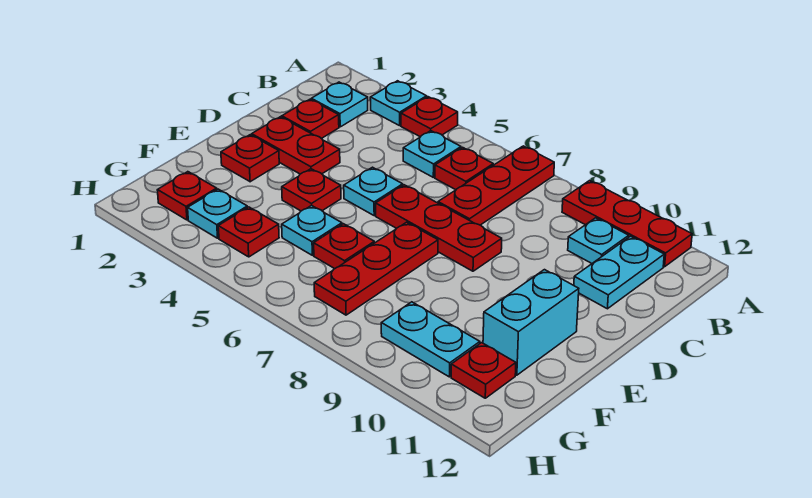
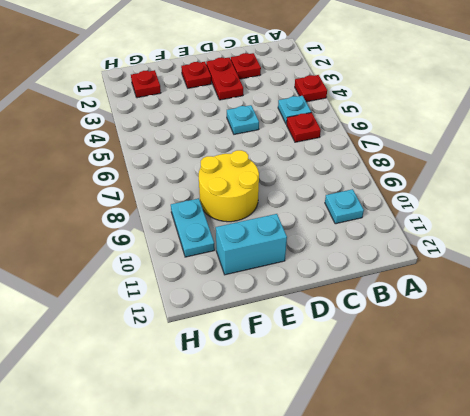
yellow 2x2 round brick [199,150,259,222] -> none
none -> cyan 1x1 plate [370,81,427,126]
none -> red 1x3 plate [438,146,554,225]
none -> red 1x3 plate [562,181,692,267]

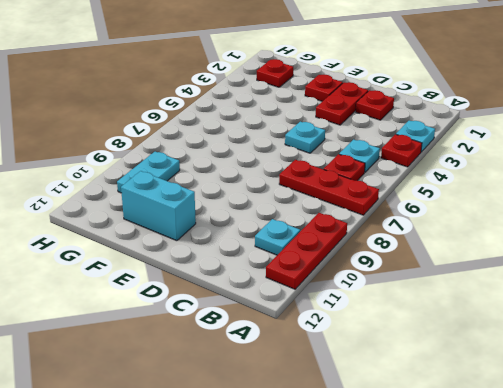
none -> cyan 1x1 plate [311,82,368,127]
none -> cyan 1x2 plate [574,236,664,309]
none -> red 1x3 plate [376,185,502,271]

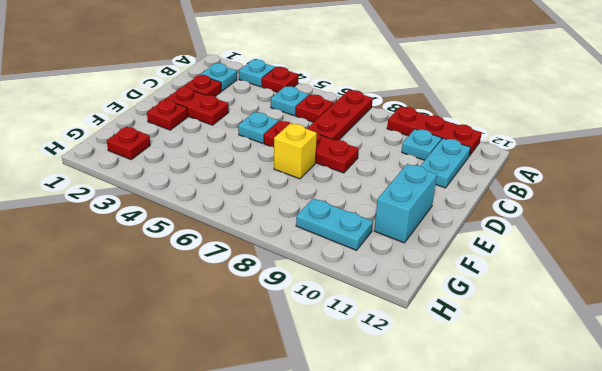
yellow 1x1 brick [274,123,317,179] -> red 1x3 plate [314,222,438,315]
none -> red 1x1 plate [282,169,341,211]
none -> cyan 1x1 plate [282,205,342,255]
none -> red 1x1 plate [314,224,374,269]

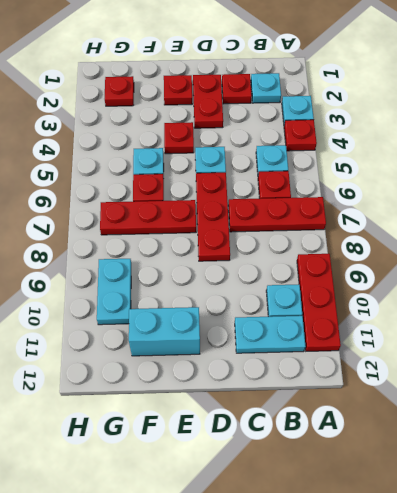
none -> cyan 1x1 plate [188,189,247,238]
none -> red 1x1 plate [218,207,279,257]
none -> red 1x1 plate [451,343,516,398]

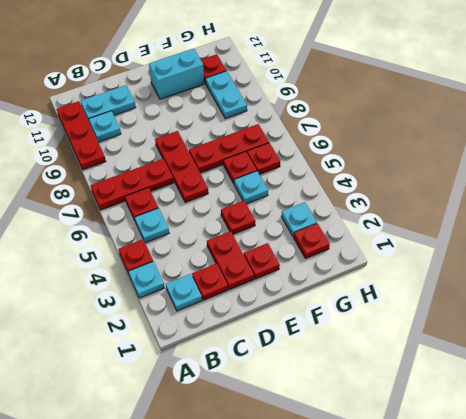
red 1x1 plate [247,143,280,174] -> red 1x1 plate moved to [218,207,279,257]
none -> cyan 1x1 plate [344,167,403,215]

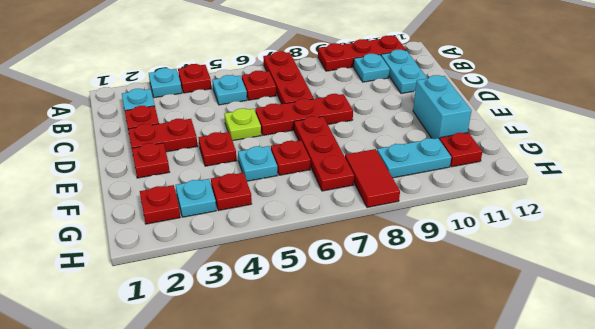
lime 1x1 plate [224,108,261,141] -> cyan 1x1 plate [344,167,403,215]
red 1x2 tile [345,149,400,208] -> none

